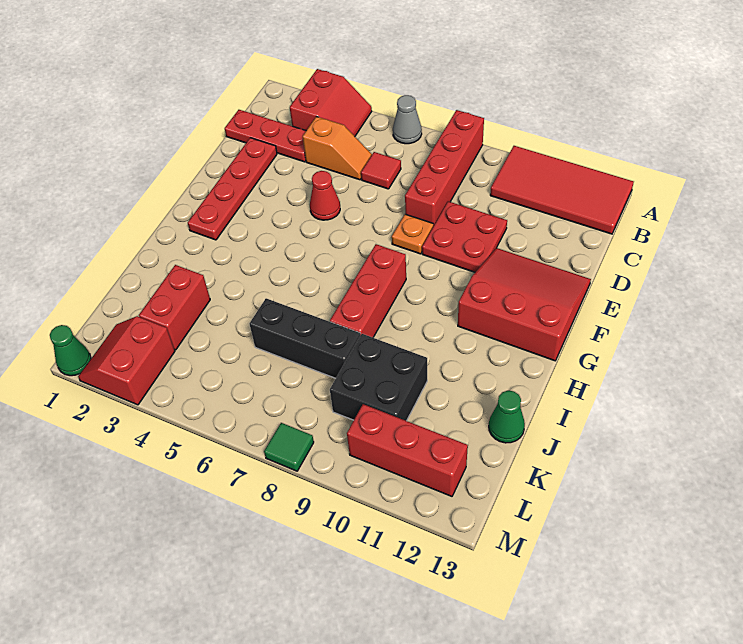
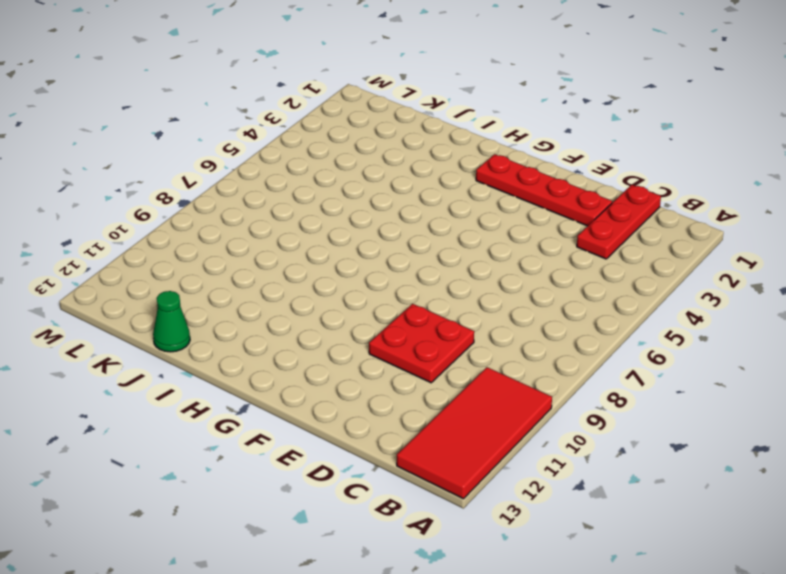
none -> red 2x2 slope [290,69,372,136]
none -> grey 1x1 cone [393,95,422,144]
none -> red 1x4 brick [405,110,484,226]

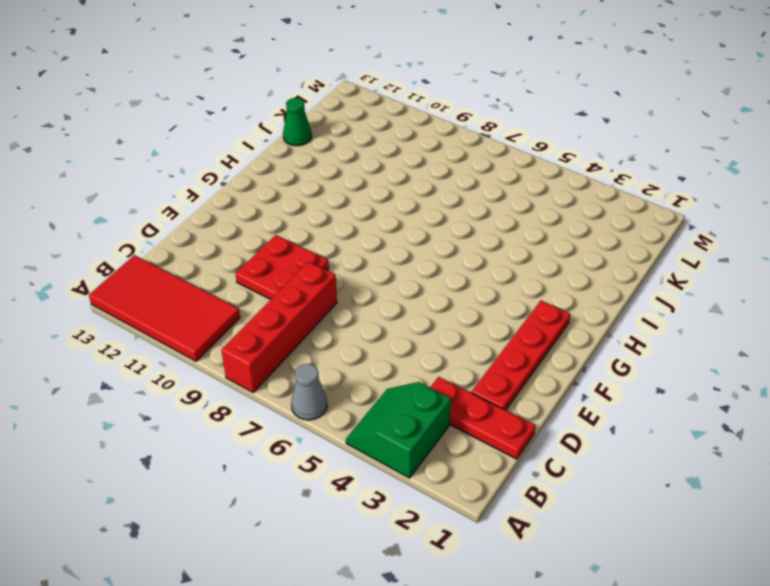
green 2x2 slope [346,382,451,478] -> red 2x2 slope [290,69,372,136]
none -> orange 1x2 slope [303,117,372,180]
none -> red 1x1 tile [361,152,401,189]
none -> red 1x1 cone [310,171,340,220]

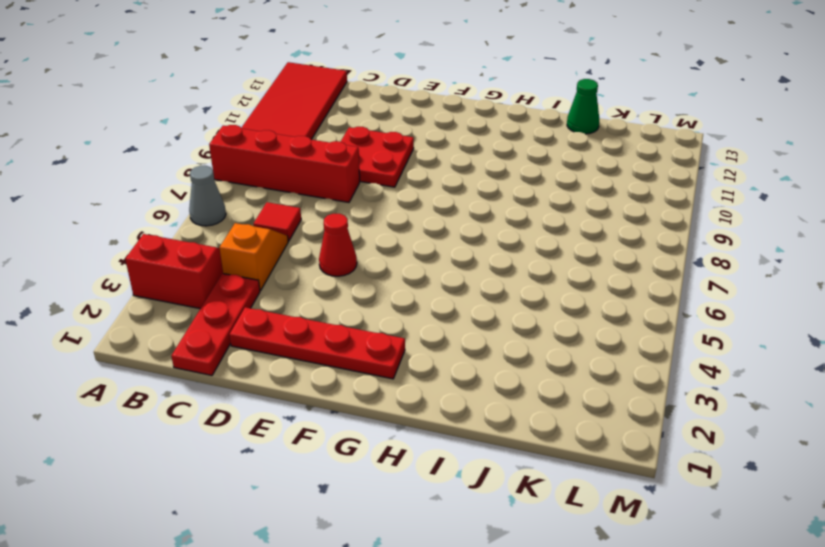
none -> orange 1x1 plate [392,214,433,254]
none -> red 3x3 slope [458,248,591,361]
none -> red 1x3 brick [330,244,406,337]

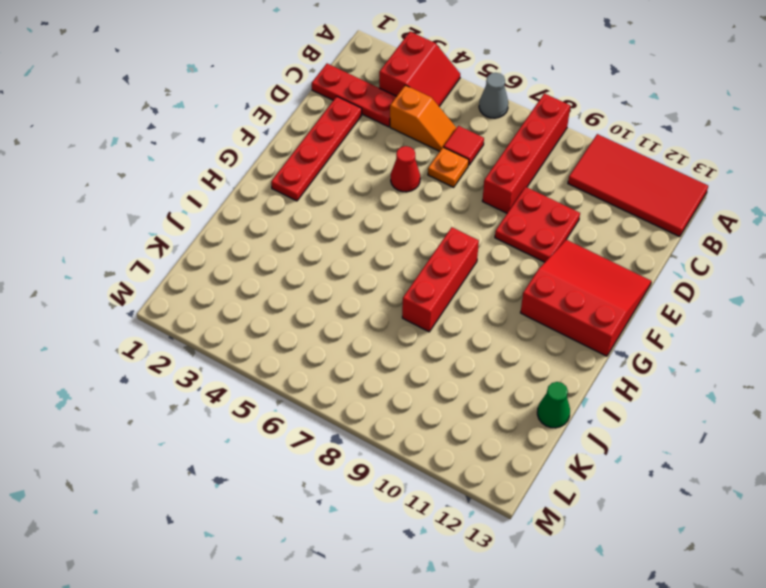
orange 1x1 plate [428,147,469,187] -> orange 1x1 plate moved to [392,214,433,254]
none -> red 1x2 brick [139,265,210,350]
none -> black 1x3 brick [250,298,360,378]
none -> black 2x2 brick [330,334,427,421]

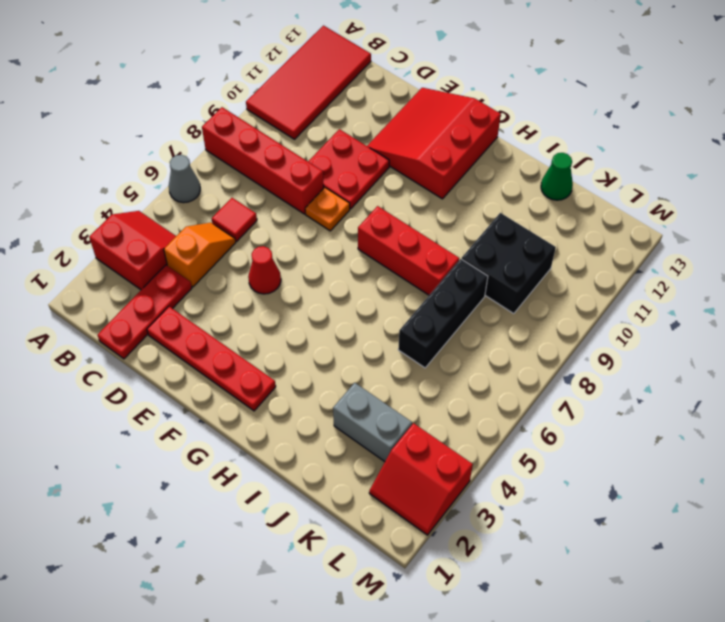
grey 1x2 brick [333,383,412,462] -> red 1x2 brick [139,265,210,350]
none -> red 1x3 brick [347,404,468,496]
none -> green 1x1 cone [50,325,91,376]
none -> green 1x1 tile [264,423,314,471]

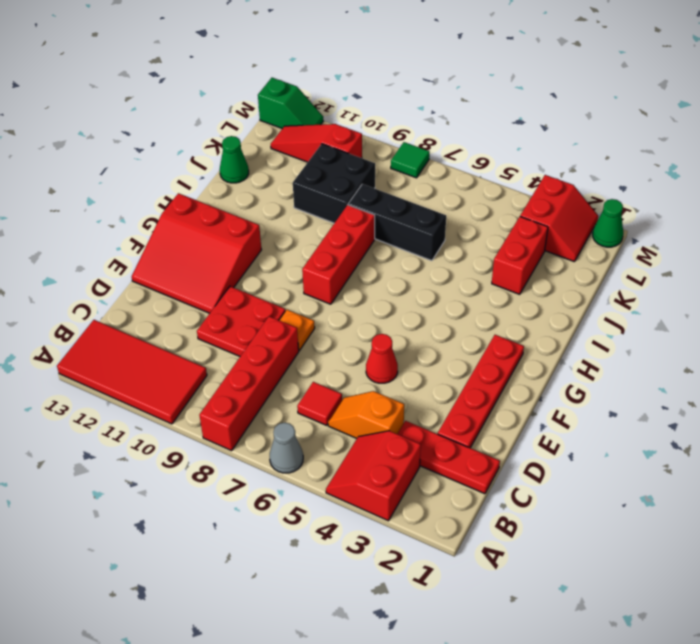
red 1x3 slope [271,124,362,162] -> red 1x3 brick [347,404,468,496]
green 1x2 slope [258,78,323,129] -> none

